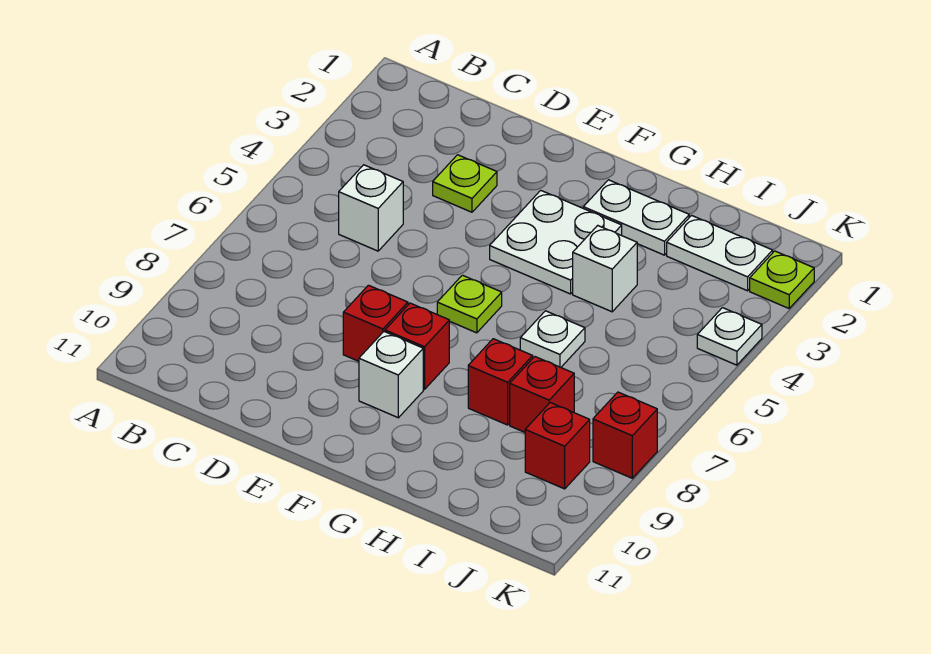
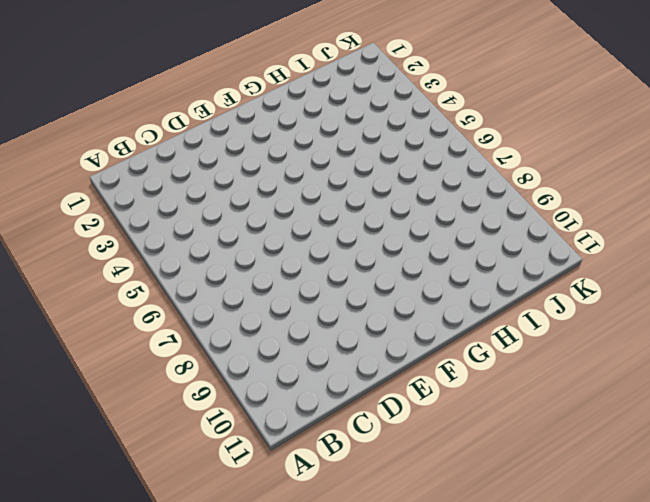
none -> white 1x1 brick [339,165,403,251]
none -> lime 1x1 plate [433,155,497,212]
none -> red 1x1 brick [343,285,408,361]

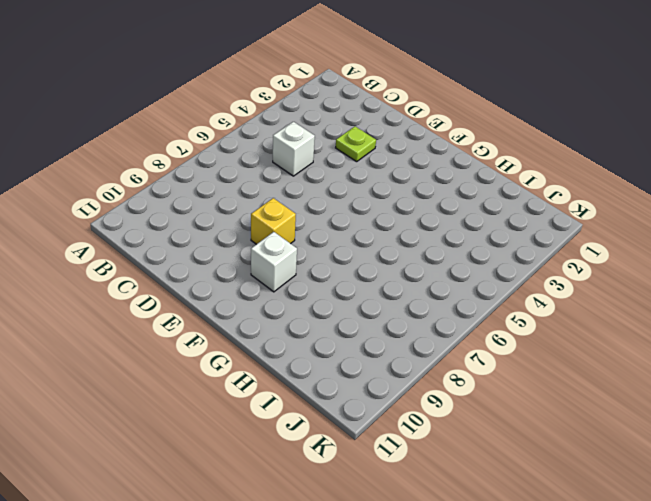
yellow 1x1 brick [251,198,296,244] -> red 1x1 brick [343,285,408,361]
none -> white 2x2 plate [490,190,622,294]
none -> lime 1x1 plate [437,275,502,333]
none -> red 1x1 brick [385,303,449,389]

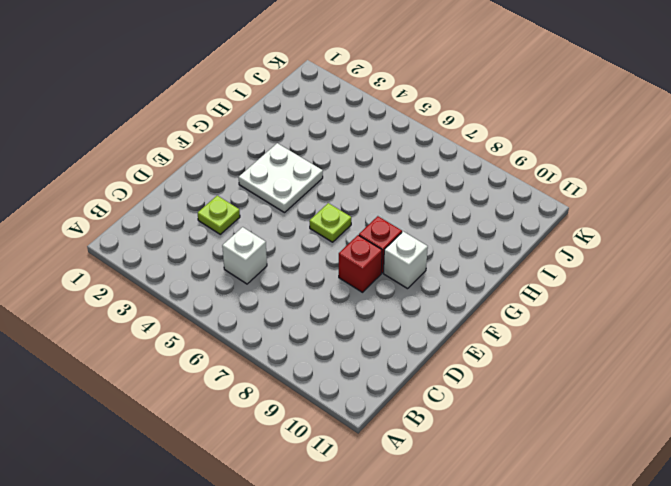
none -> white 1x2 plate [583,180,689,255]
none -> white 1x1 brick [573,225,637,312]
none -> white 1x1 plate [520,311,585,367]

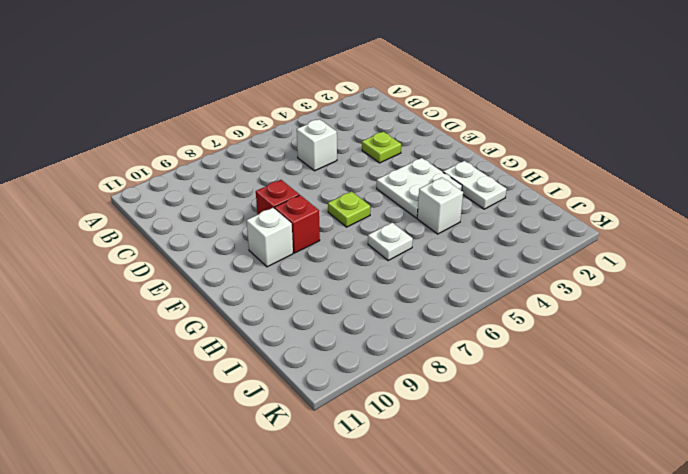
none -> red 1x1 brick [468,339,533,425]
none -> white 1x2 plate [667,215,773,291]
none -> red 1x1 brick [510,357,574,432]

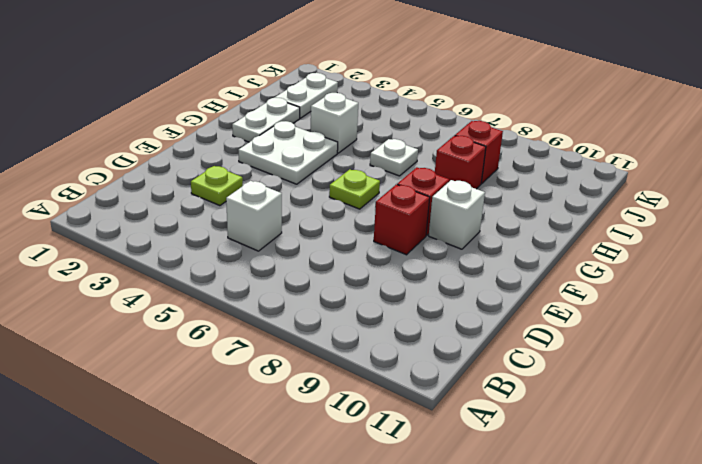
none -> red 1x1 brick [525,403,590,489]
none -> lime 1x1 plate [750,251,814,308]
none -> white 1x1 plate [697,308,762,365]

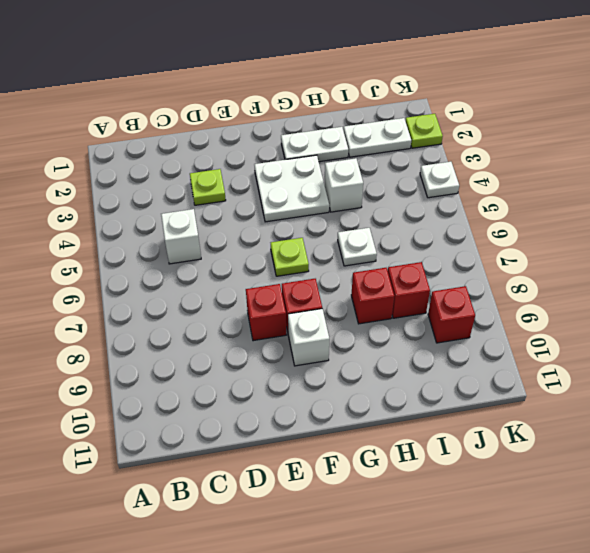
none -> red 1x1 brick [593,392,657,478]

